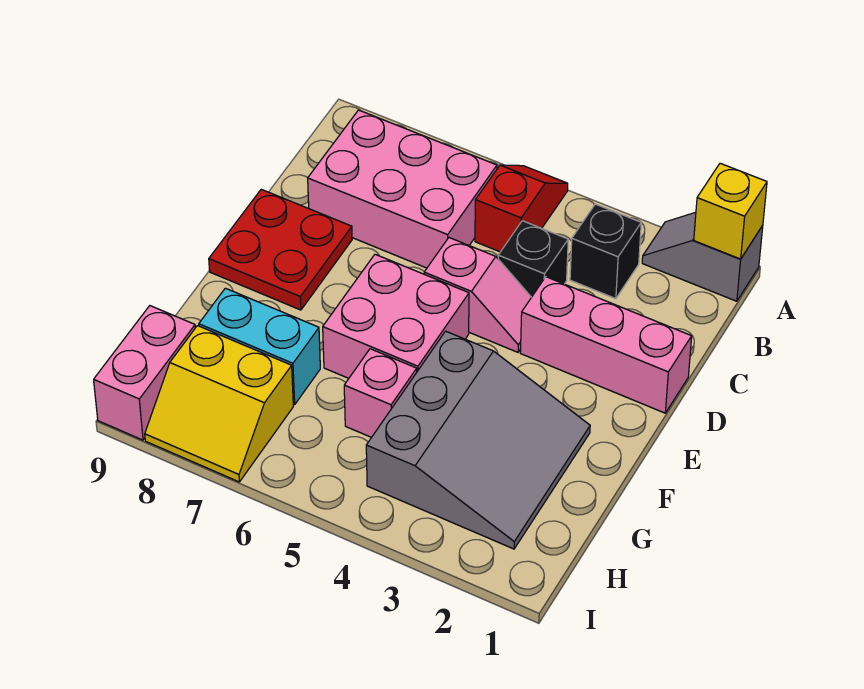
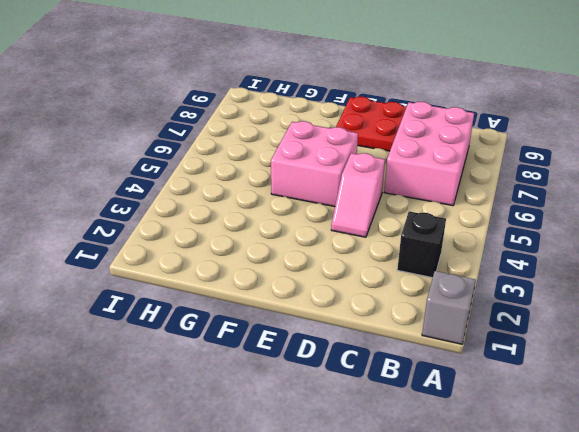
none -> red 1x2 slope [475,165,568,252]
none -> black 1x1 brick [498,221,568,297]
none -> pink 1x3 brick [520,277,692,413]

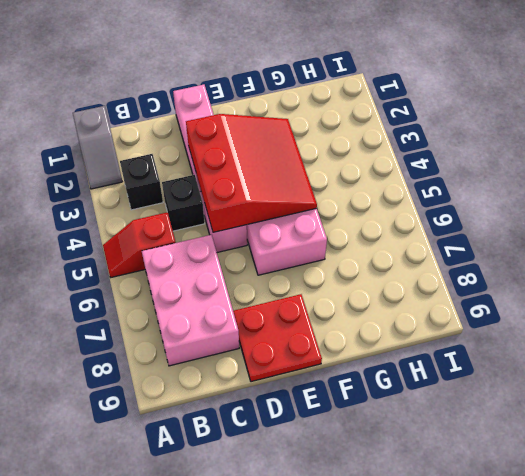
red 3x3 slope [186,114,317,232] -> none
none -> grey 3x3 slope [366,331,590,549]
none -> pink 1x1 brick [344,349,417,437]
none -> cyan 1x2 brick [199,288,320,405]

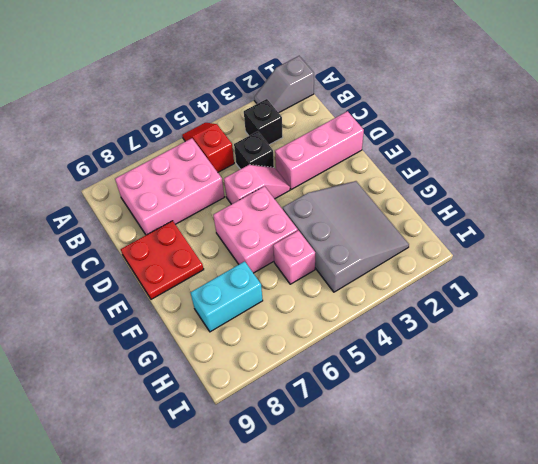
none -> yellow 2x2 slope [145,326,293,482]
none -> pink 1x2 brick [94,306,195,440]
none -> yellow 1x1 brick [694,163,767,259]

